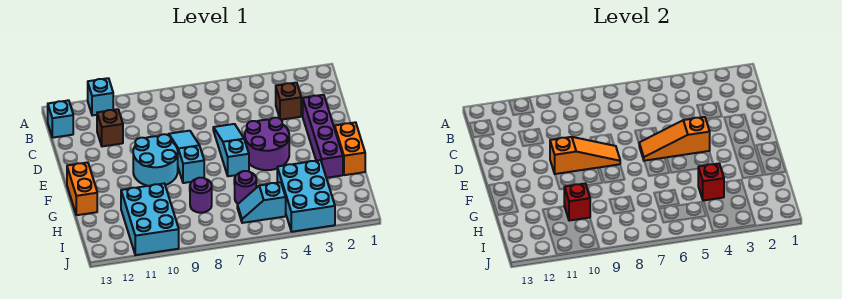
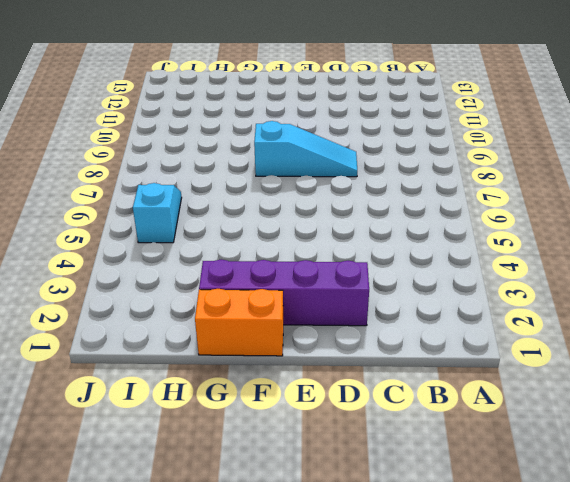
none -> cyan 1x1 brick [88,78,113,115]
none -> cyan 1x1 brick [48,100,73,138]
none -> brown 1x1 brick [276,83,301,120]

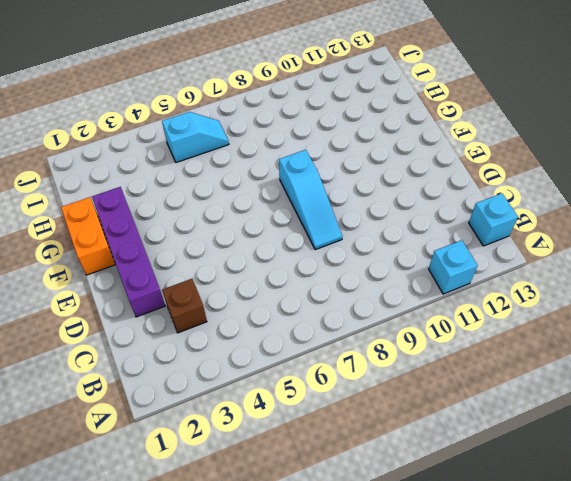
none -> brown 1x1 brick [97,109,123,146]
none -> cyan 1x3 slope [213,124,249,176]
none -> purple 2x2 round brick [245,118,289,170]

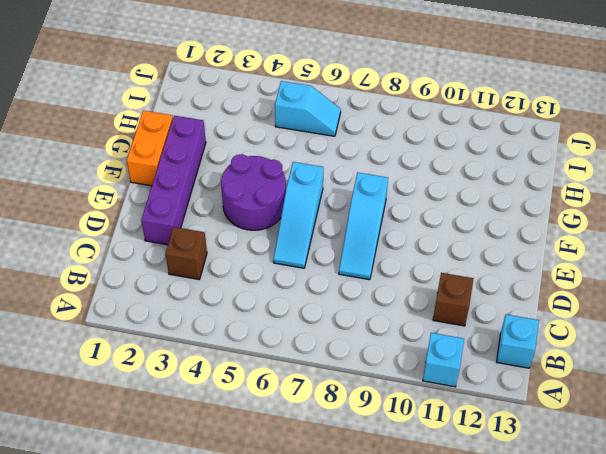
none -> cyan 2x2 round brick [133,134,178,186]
none -> orange 1x2 brick [67,162,97,215]
none -> cyan 2x3 brick [277,160,335,232]

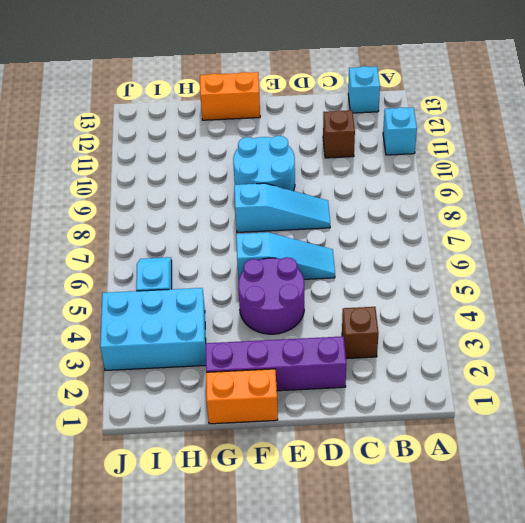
none -> purple 1x1 round brick [235,171,256,204]
none -> purple 1x1 round brick [190,178,212,213]
none -> cyan 2x3 brick [121,184,179,255]

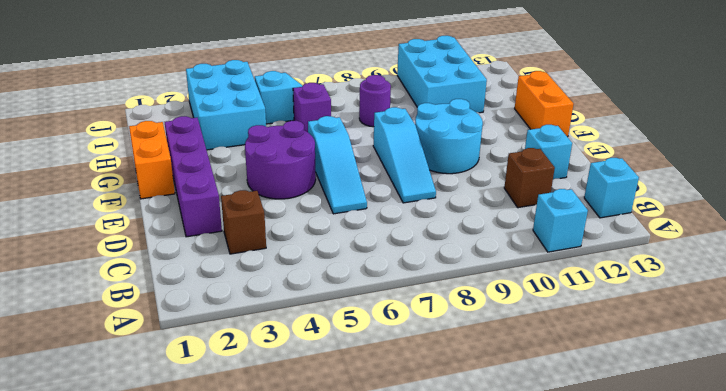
cyan 1x1 brick [525,125,572,179] -> none
purple 1x1 brick [293,83,331,132] -> purple 1x1 round brick [235,171,256,204]
none -> orange 1x3 slope [639,117,710,161]
none -> orange 1x3 slope [550,137,620,174]
none -> red 1x1 brick [698,164,724,201]

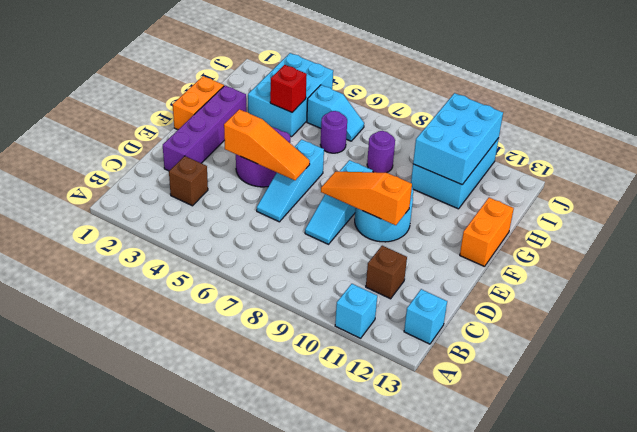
cyan 2x3 brick [413,93,503,185] -> red 1x1 brick [564,184,590,221]

